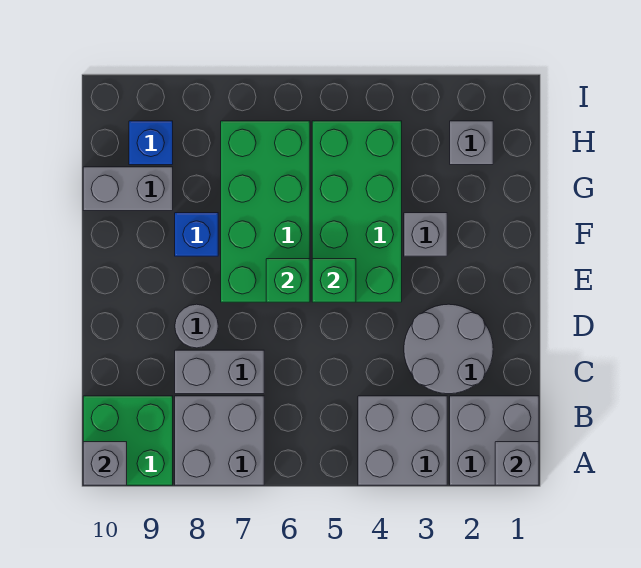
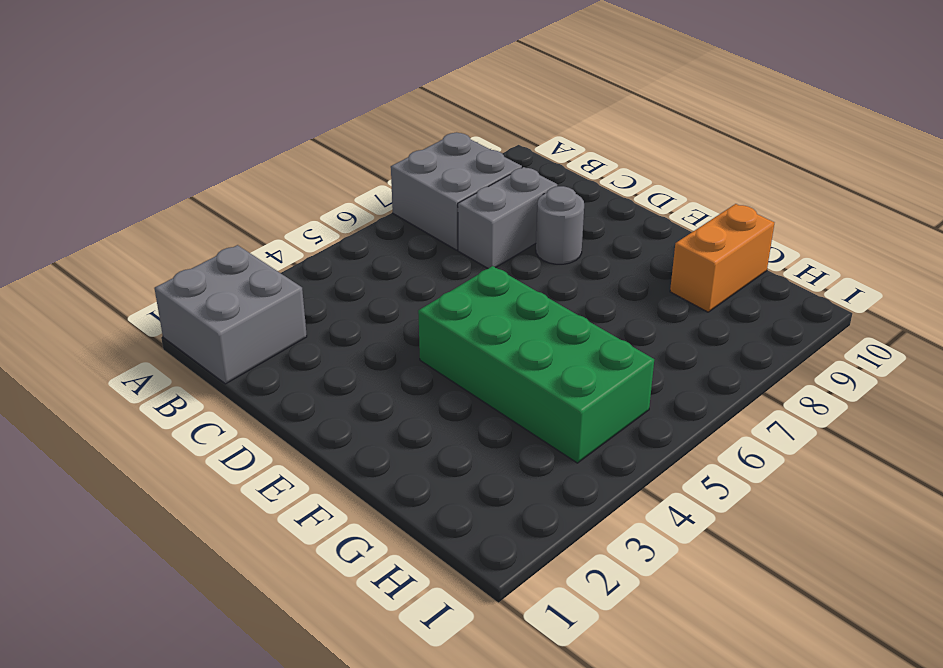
orange 1x2 brick [670,204,774,312] -> grey 1x2 brick [83,167,173,211]
none -> grey 2x2 brick [358,396,447,485]
none -> green 2x2 brick [83,396,173,485]
none -> grey 2x2 round brick [404,304,493,394]

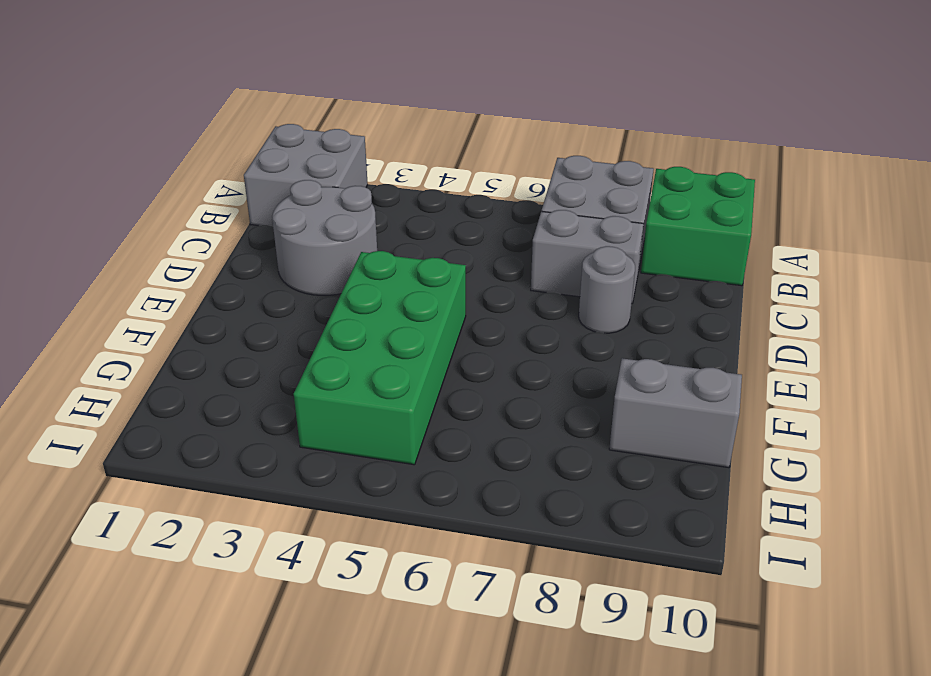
none -> grey 2x2 brick [358,396,447,485]
none -> green 2x4 brick [221,121,310,302]
none -> grey 1x1 brick [404,213,447,256]

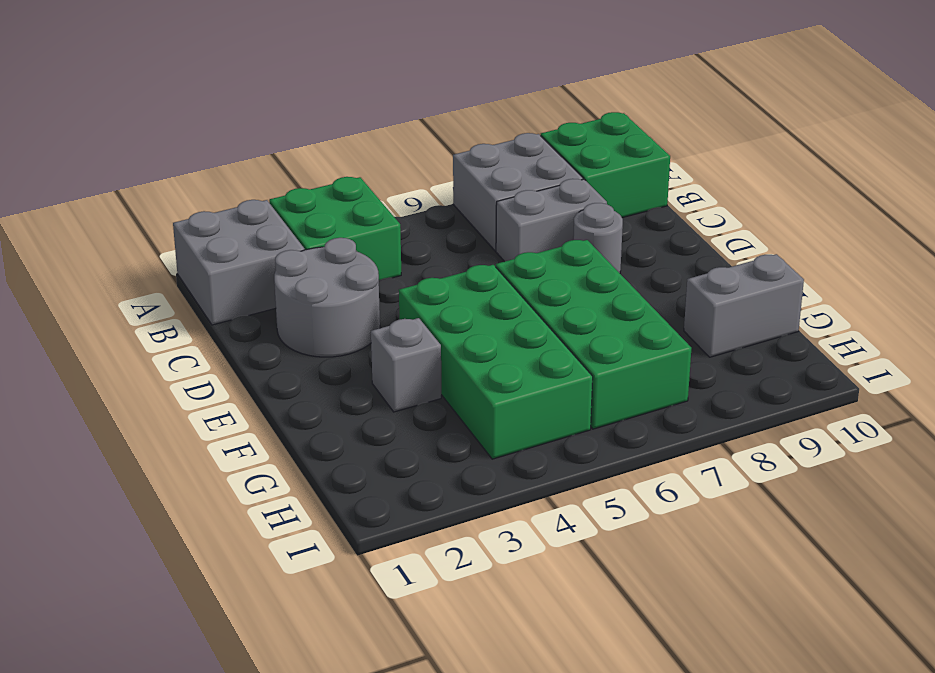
green 2x2 brick [269,177,401,280] -> grey 2x2 brick [358,396,447,485]
none -> blue 1x1 brick [175,213,218,256]
none -> grey 1x1 brick [450,121,493,165]
none -> blue 1x1 brick [129,121,173,165]

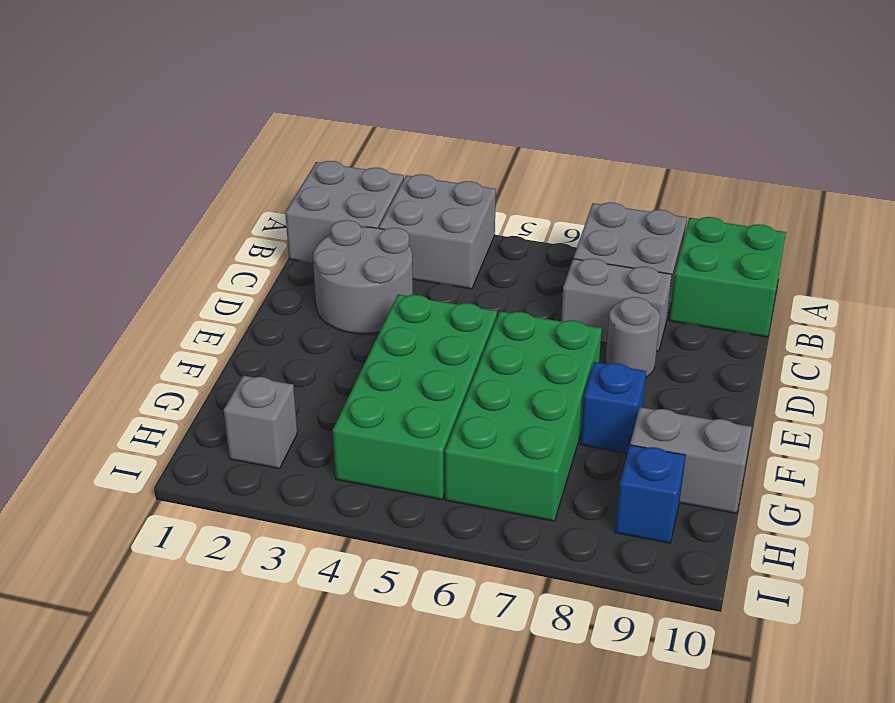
none -> grey 1x1 brick [404,213,447,256]
none -> grey 1x1 brick [495,442,539,485]
none -> grey 1x1 brick [83,442,127,485]

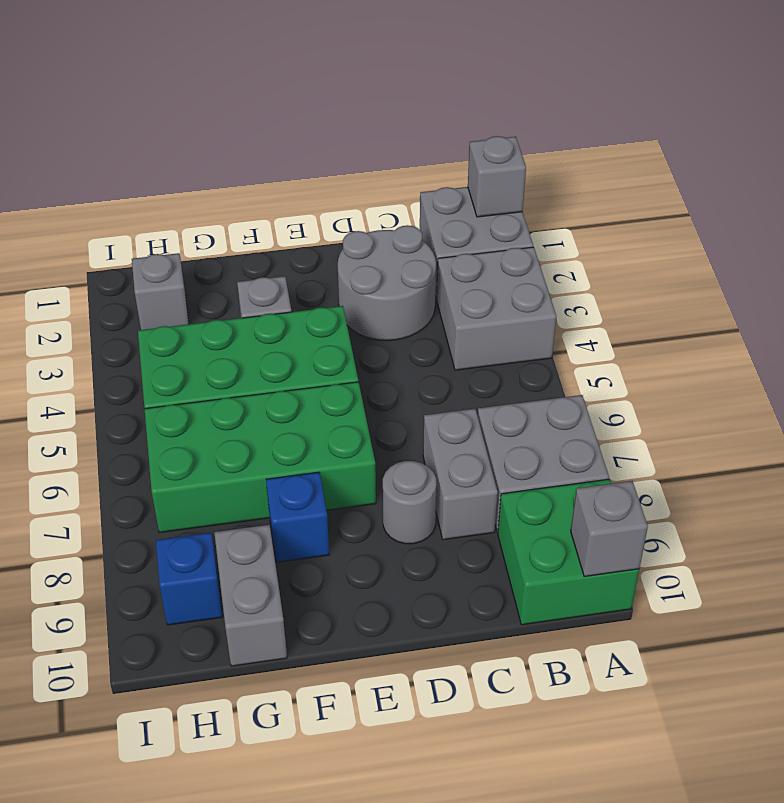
none -> green 1x1 brick [312,259,356,302]
none -> green 1x1 brick [266,259,310,302]

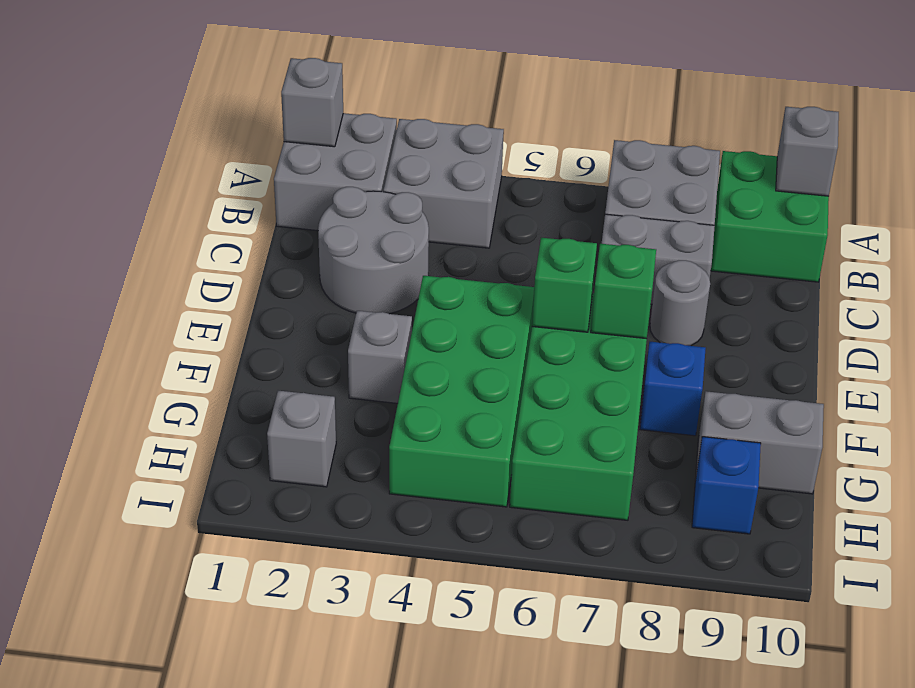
green 1x1 brick [591,244,656,339] -> green 1x1 brick moved to [312,259,356,302]

